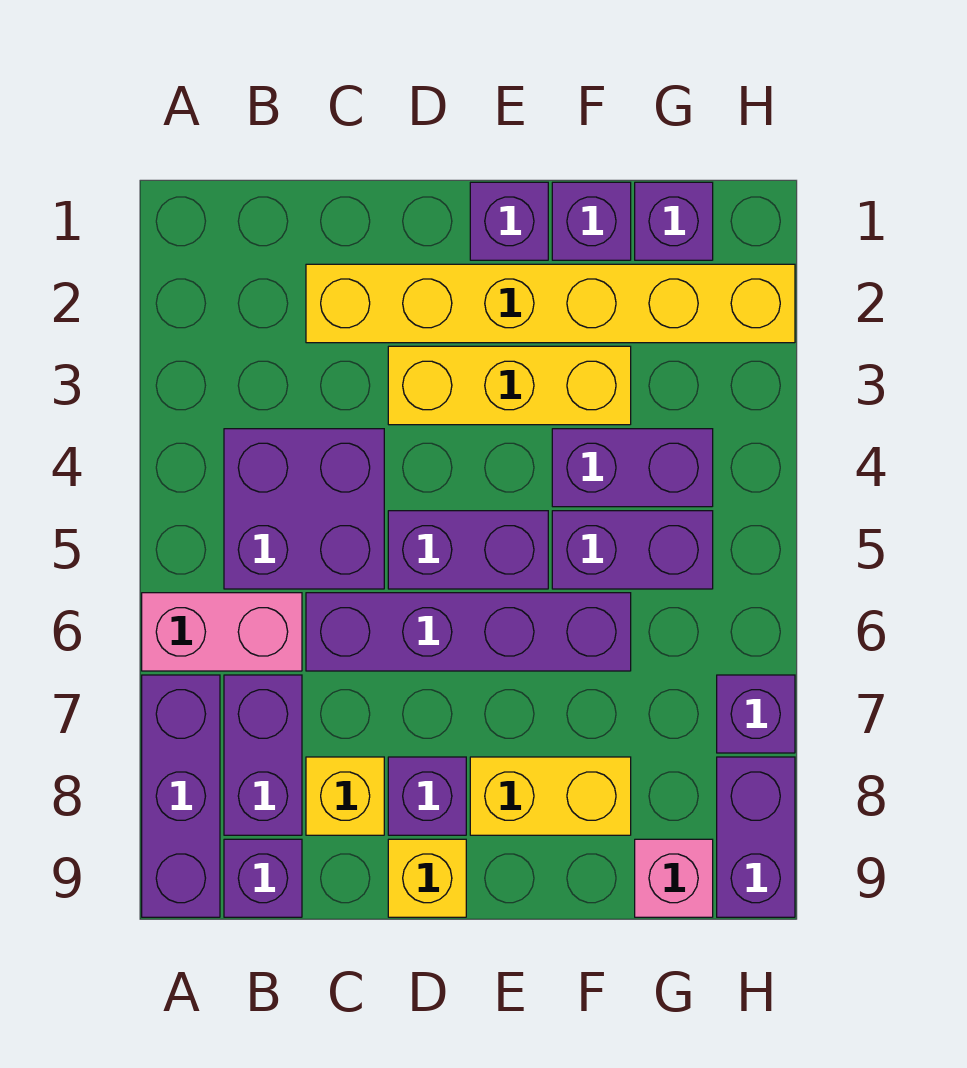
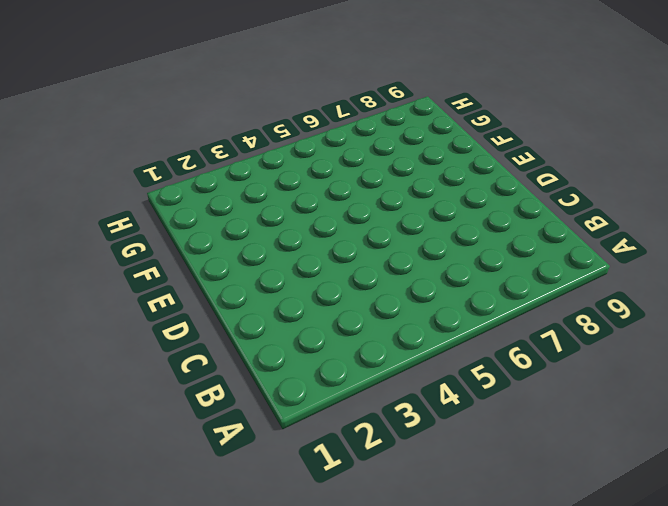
none -> pink 1x2 brick [142,593,302,671]
none -> purple 1x3 brick [142,675,220,917]
none -> purple 2x2 brick [224,429,384,589]

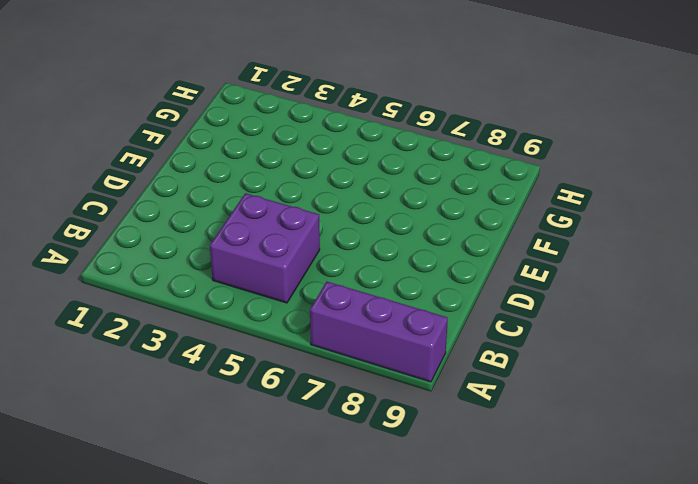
none -> pink 1x2 brick [142,593,302,671]
none -> purple 1x2 brick [224,675,302,835]
none -> purple 1x1 brick [224,839,302,917]

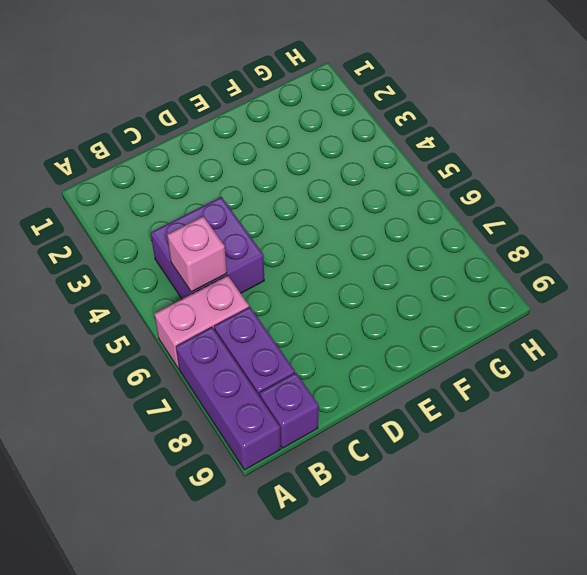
pink 1x1 brick [167,216,227,292] -> pink 1x1 brick moved to [635,839,713,917]
none -> yellow 1x6 brick [306,264,795,343]
none -> purple 1x4 brick [306,593,631,671]
none -> yellow 1x1 brick [306,757,384,835]

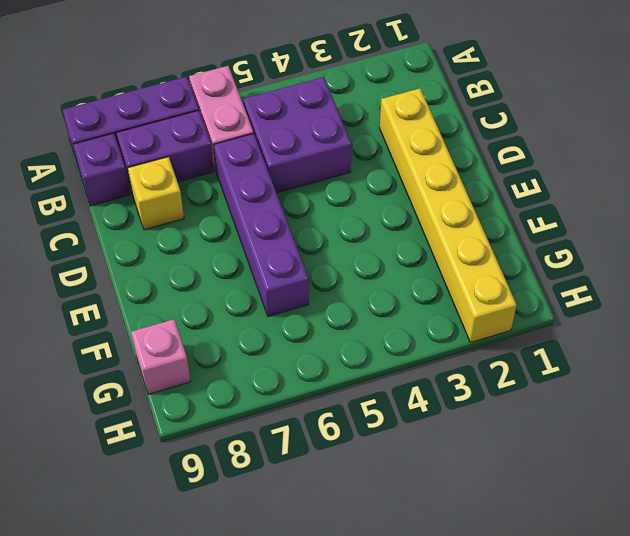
none -> yellow 1x3 brick [388,346,631,425]
none -> purple 1x2 brick [388,511,548,589]
none -> purple 1x1 brick [388,757,466,835]

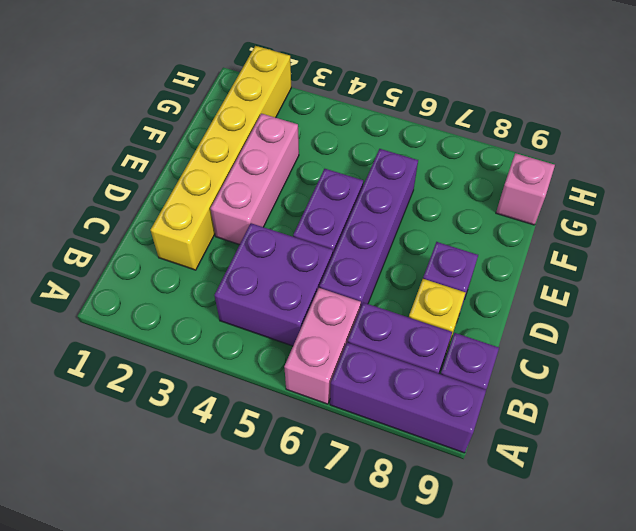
pink 1x3 brick [210,114,299,245] -> yellow 1x3 brick [388,346,631,425]
none -> yellow 1x1 brick [388,839,466,917]
none -> purple 1x1 brick [470,182,548,260]
none -> yellow 1x2 brick [470,757,631,835]

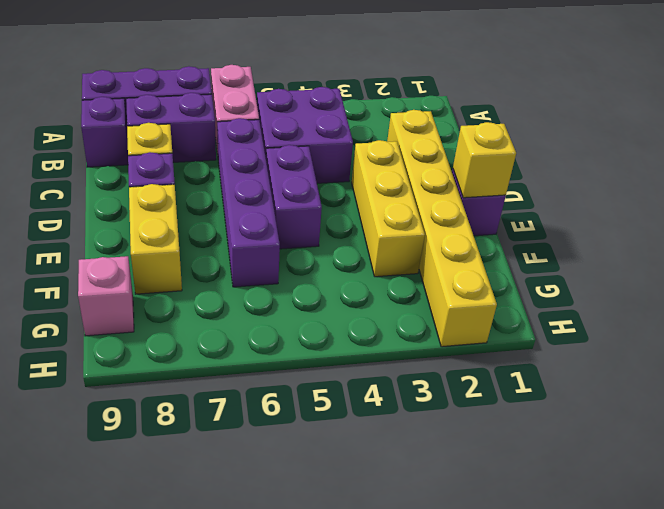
yellow 1x1 brick [453,122,516,198] -> yellow 1x1 brick moved to [388,839,466,917]
none -> purple 1x1 brick [552,182,631,260]
none -> purple 1x2 brick [552,429,713,507]
none -> purple 1x2 brick [552,511,713,589]

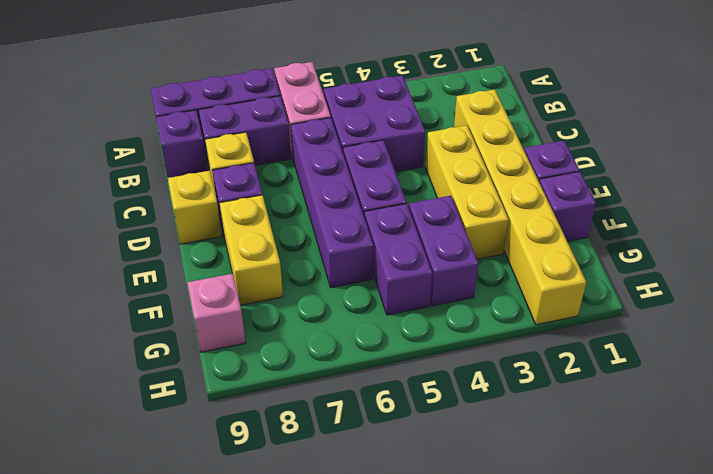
none -> purple 1x1 brick [635,182,713,260]
none -> purple 1x1 brick [717,675,795,753]
none -> purple 1x2 brick [717,757,795,917]

